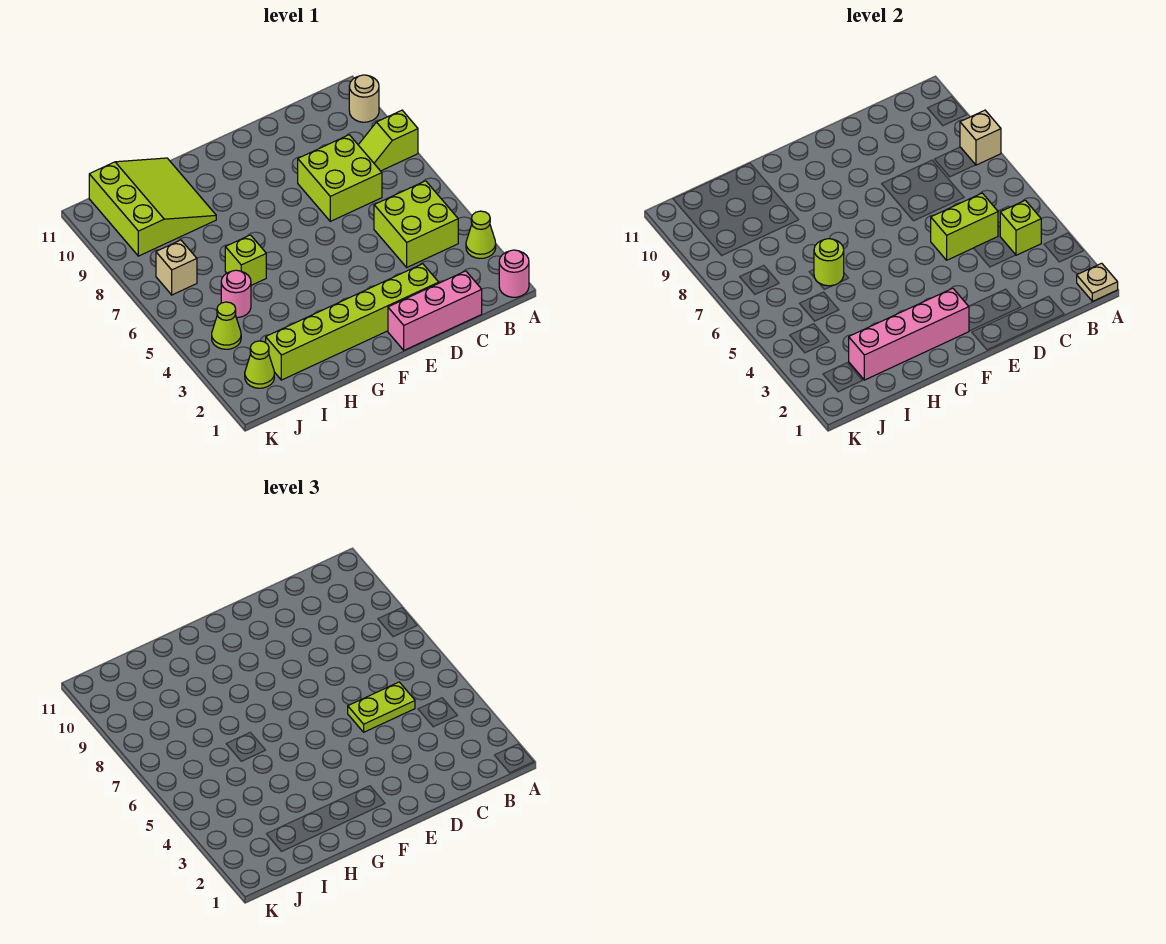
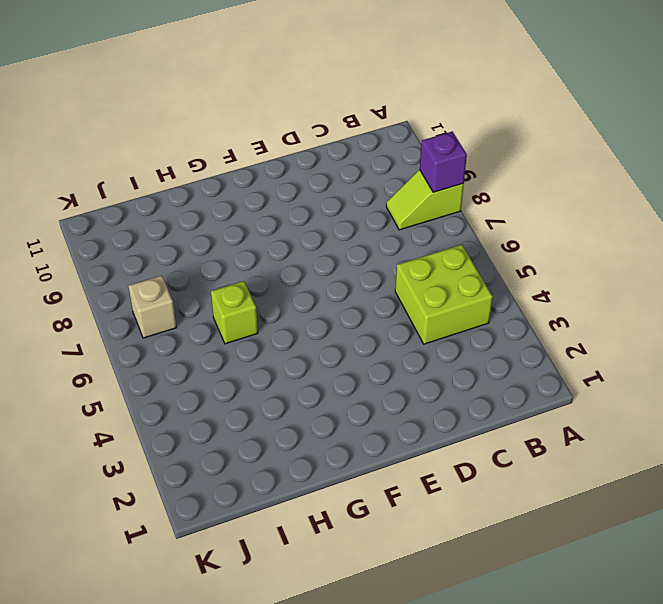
purple 1x1 brick [420,132,467,192] -> tan 1x1 brick [960,110,1001,165]
none -> pink 1x1 round brick [499,250,529,297]
none -> lime 1x1 cone [466,211,496,258]
none -> tan 1x1 round brick [349,75,379,122]

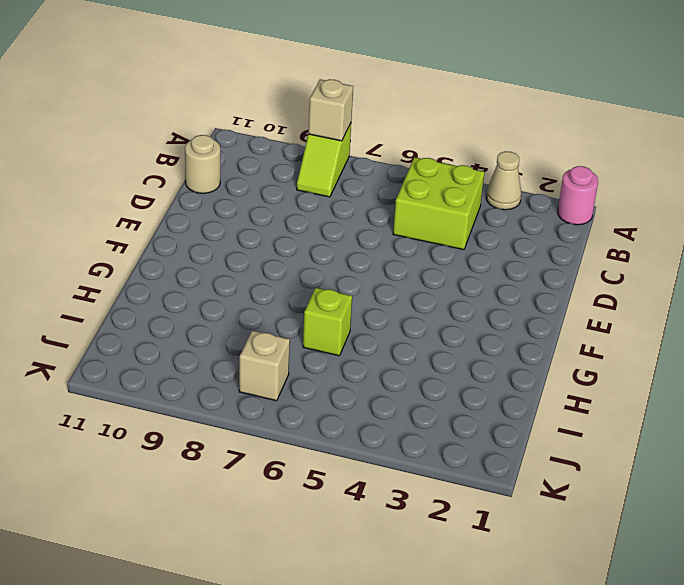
tan 1x1 cone [486,151,521,210] -> lime 1x1 cone [466,211,496,258]
tan 1x1 round brick [185,135,220,193] -> tan 1x1 round brick moved to [349,75,379,122]
none -> pink 1x3 brick [388,271,482,350]
none -> lime 2x2 brick [298,135,382,221]
none -> lime 1x6 brick [266,264,439,380]

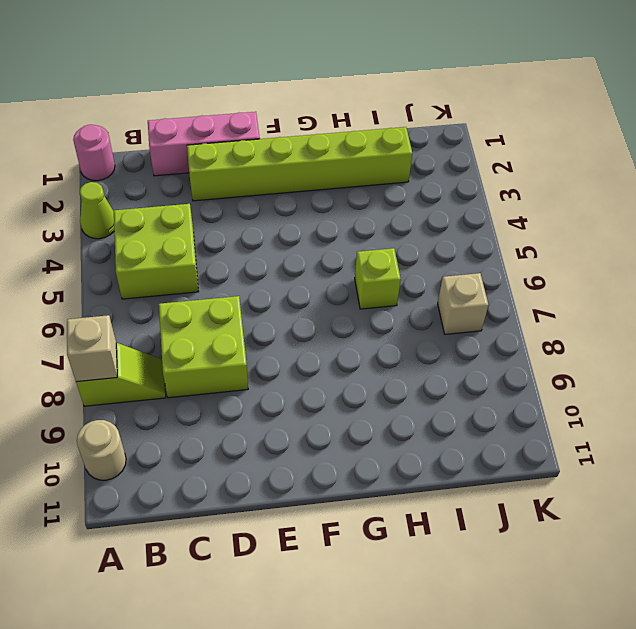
none -> lime 3x3 slope [89,158,216,256]
none -> pink 1x1 round brick [221,270,251,318]
none -> lime 1x1 cone [245,341,274,388]

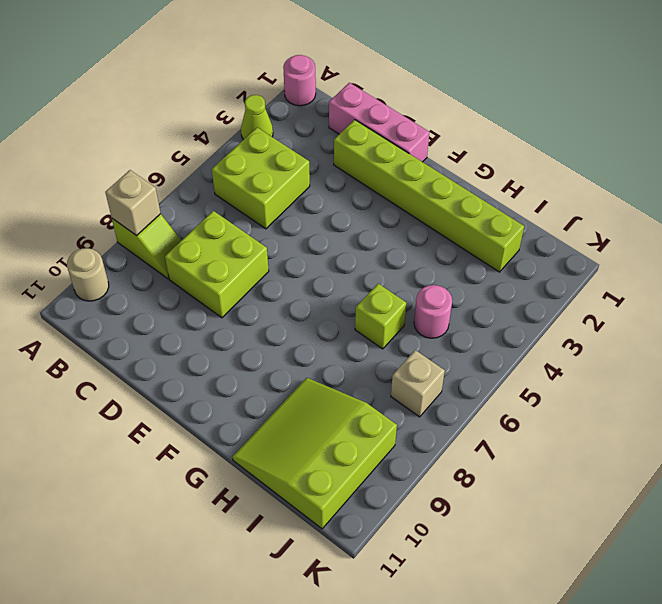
none -> lime 1x1 cone [245,341,274,388]
none -> lime 1x1 cone [212,302,241,349]
none -> tan 1x1 plate [1077,263,1118,301]

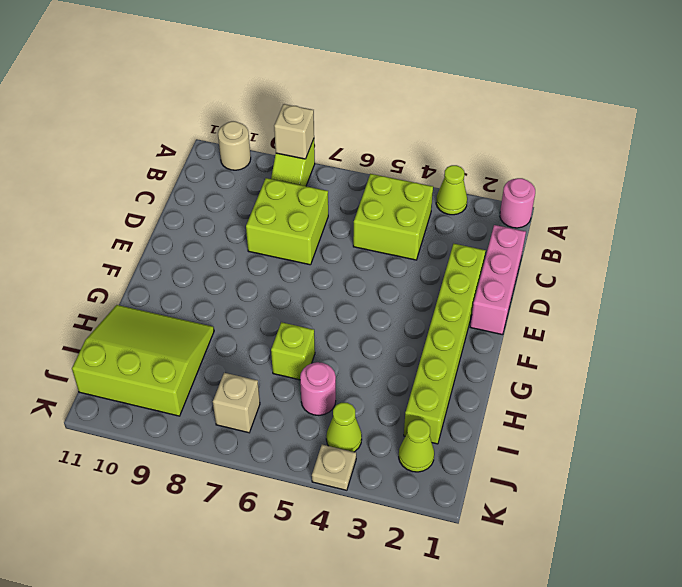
tan 1x1 plate [312,445,356,490] -> tan 1x1 plate moved to [1077,263,1118,301]
none -> lime 1x1 brick [1000,200,1041,255]
none -> lime 1x2 brick [931,193,998,260]
none -> pink 1x4 brick [849,288,969,380]

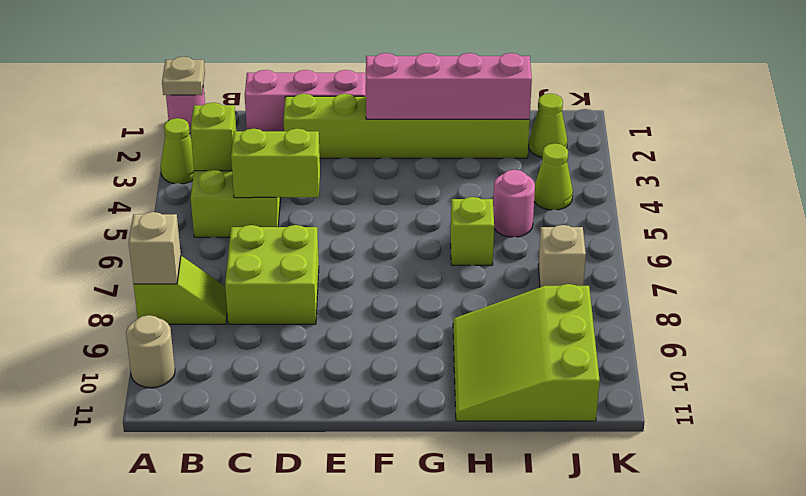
none -> lime 1x1 round brick [814,239,844,286]
none -> lime 1x2 plate [348,682,415,732]

